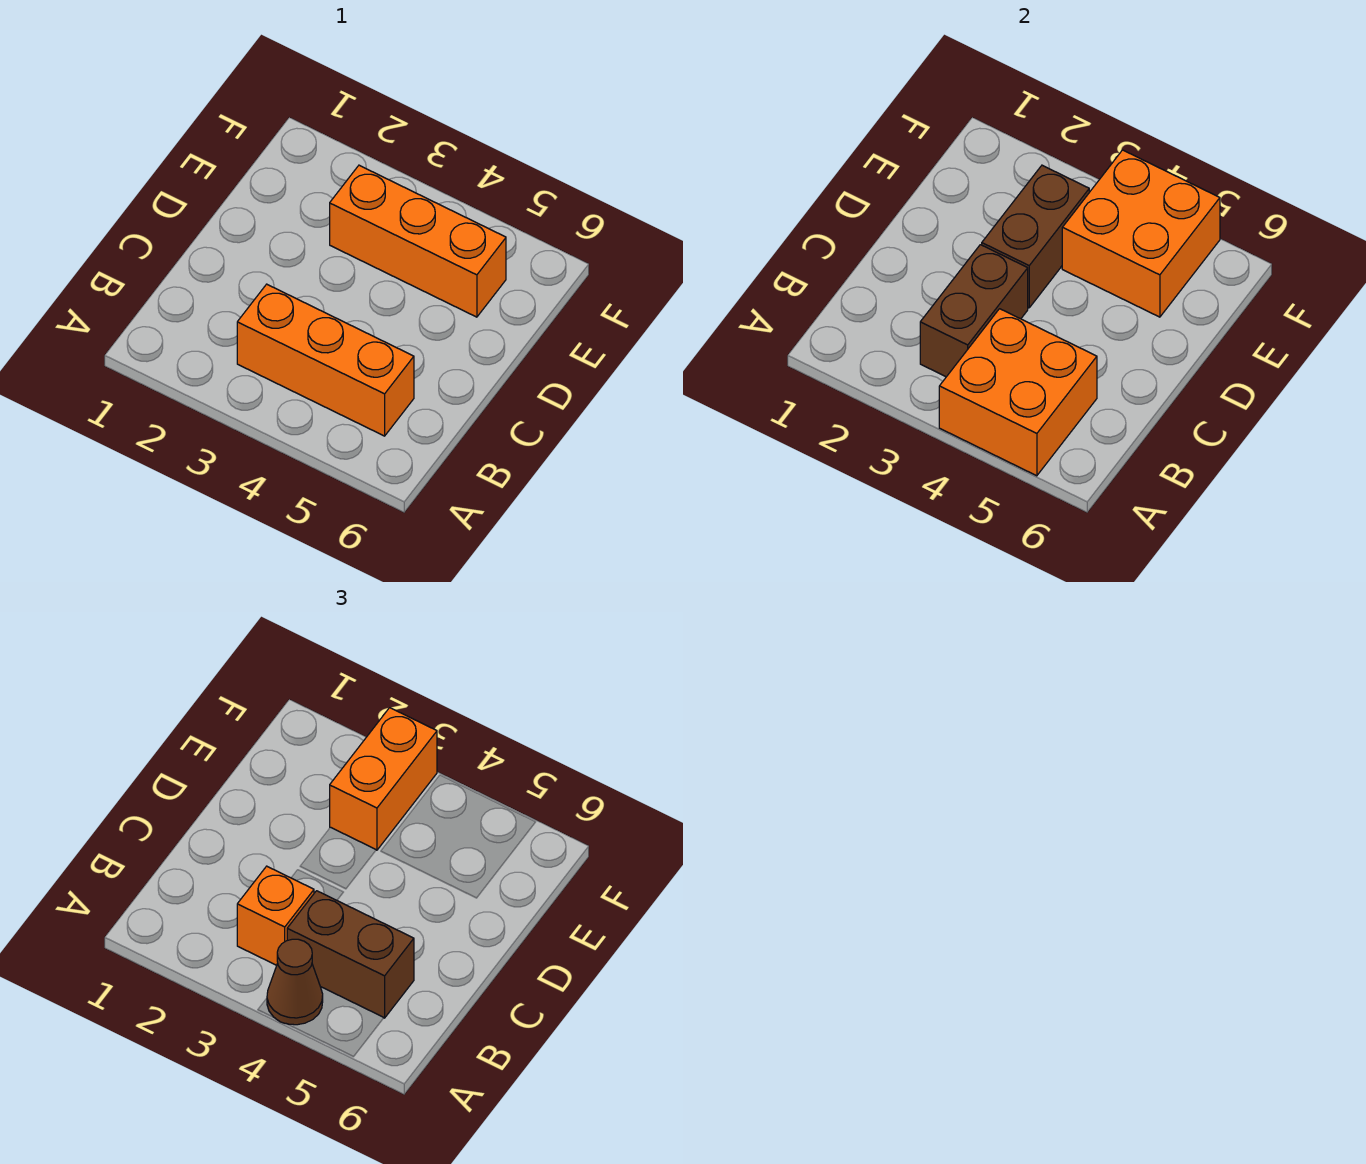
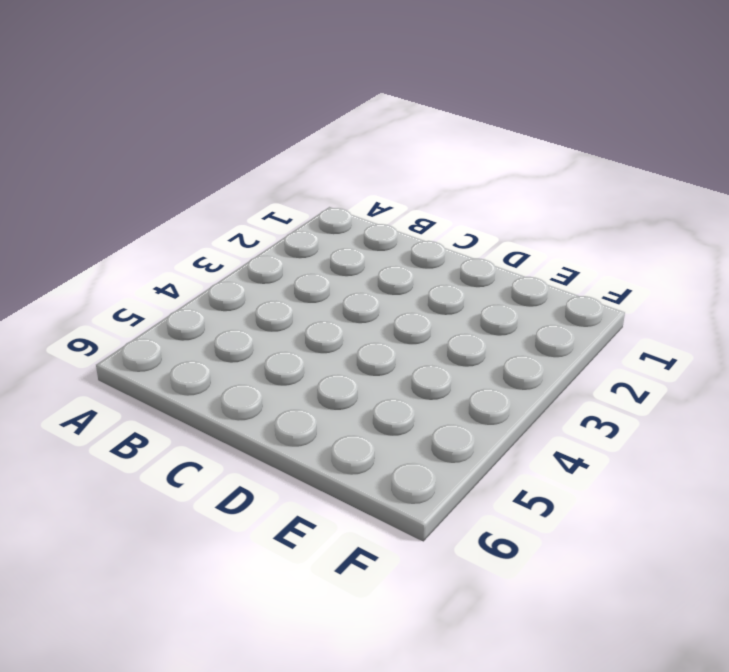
none -> orange 1x3 brick [237,284,414,436]
none -> orange 1x3 brick [330,165,506,317]

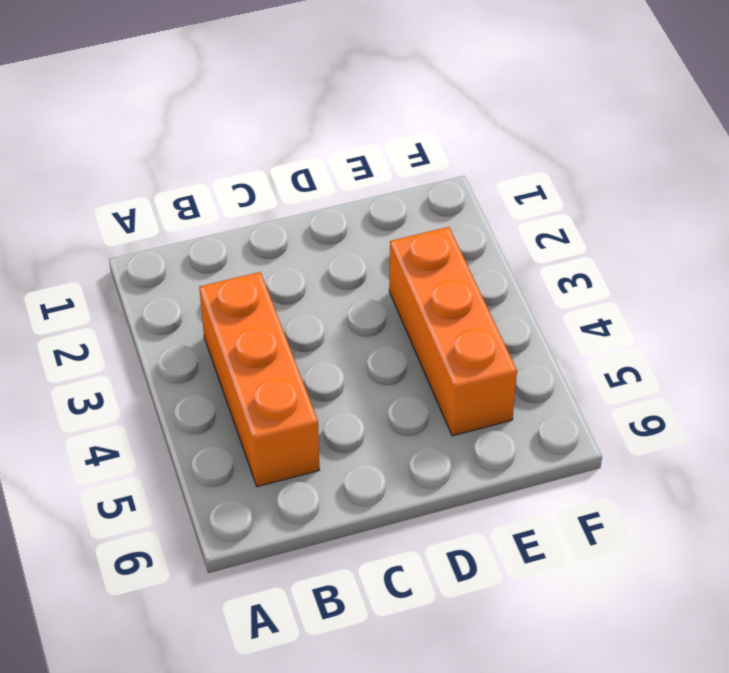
none -> orange 2x2 brick [939,309,1097,476]
none -> brown 1x2 brick [920,245,1028,377]

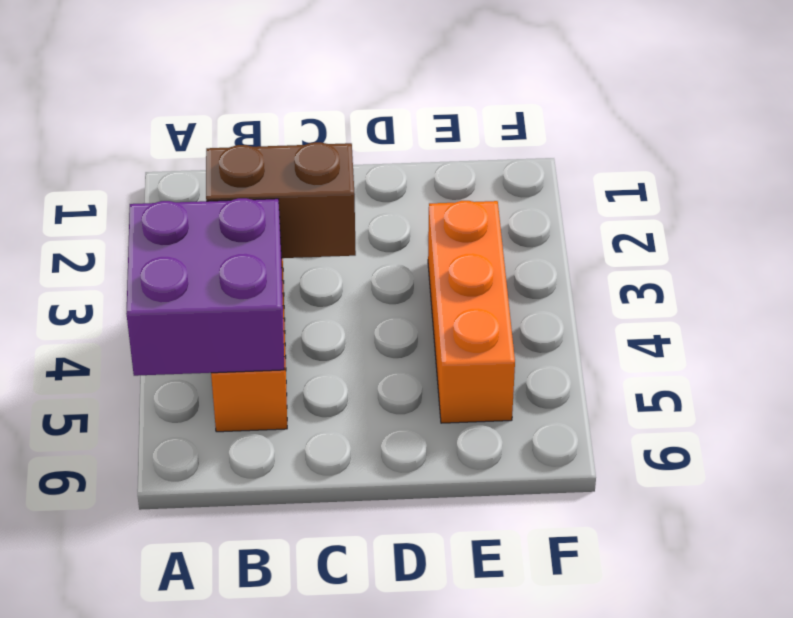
purple 2x2 brick [126,198,285,376] -> orange 2x2 brick [939,309,1097,476]
none -> brown 1x2 brick [982,165,1089,308]
none -> orange 2x2 brick [1062,150,1220,317]

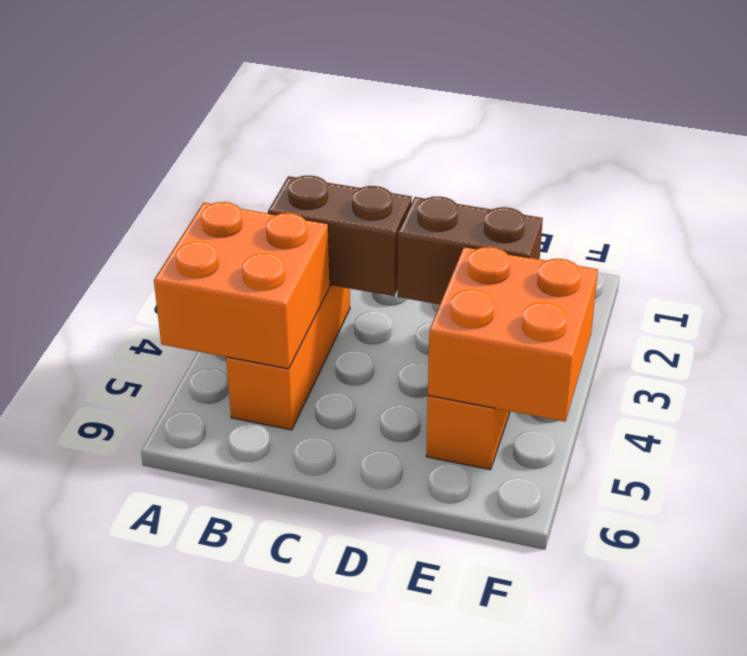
none -> brown 1x1 cone [267,939,323,1025]
none -> orange 1x1 brick [237,866,314,965]

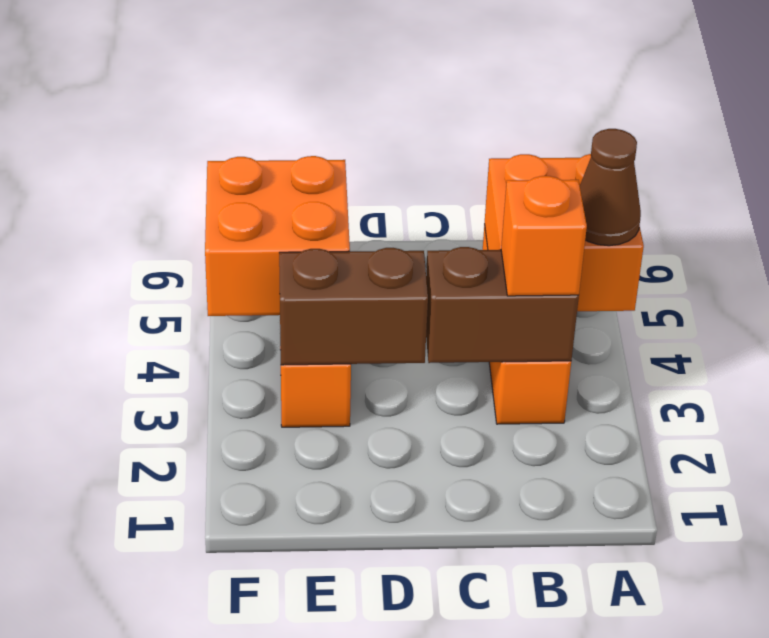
none -> brown 1x2 brick [287,891,414,1018]
none -> orange 1x2 brick [330,708,437,850]

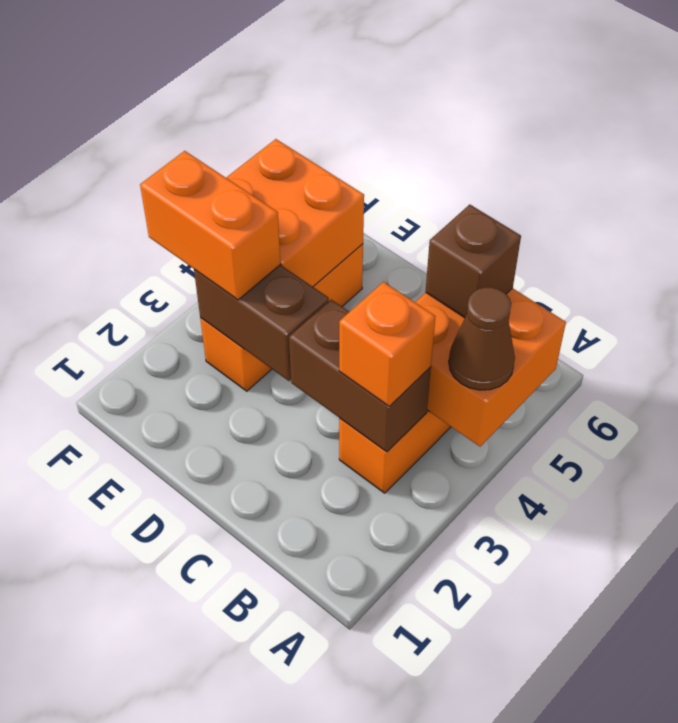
brown 1x1 brick [426,205,521,318] -> brown 1x2 brick [287,891,414,1018]

